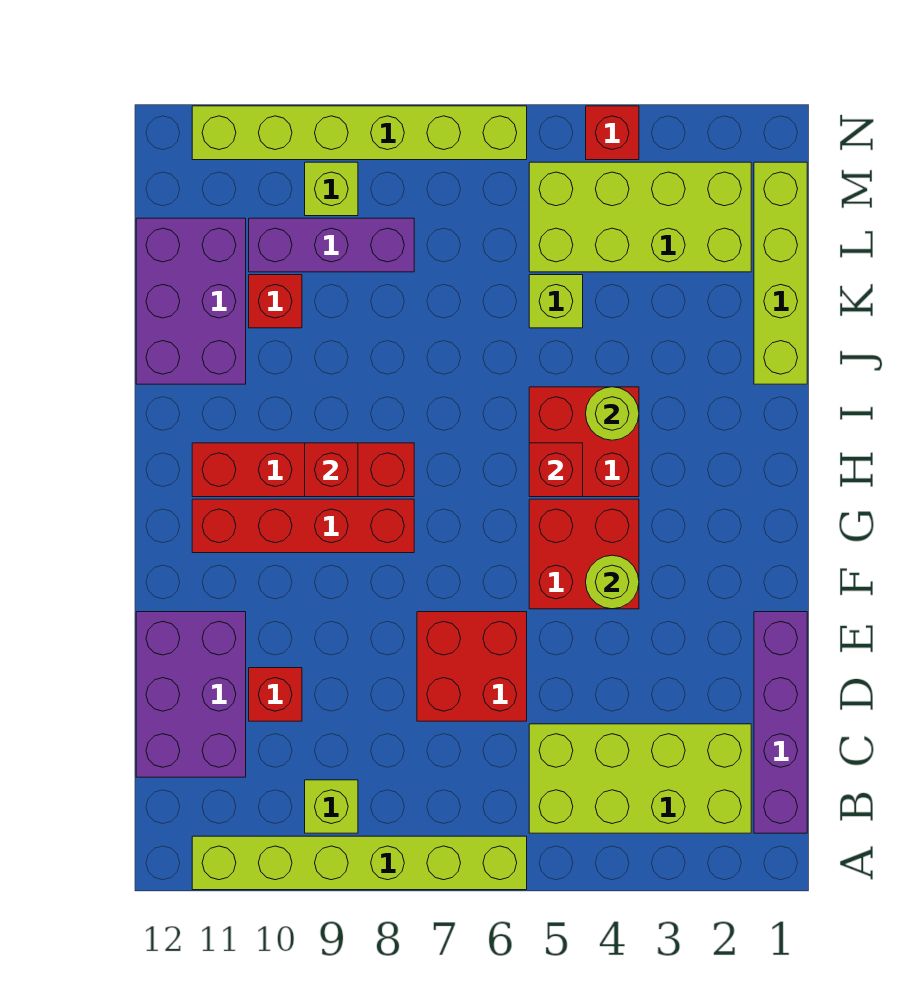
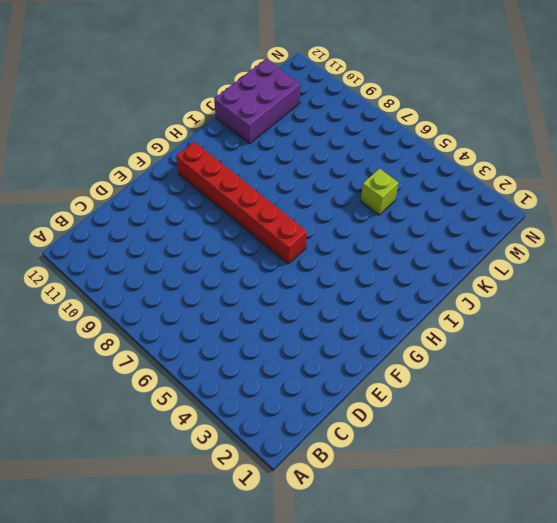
red 1x6 brick [176,142,307,264] -> red 1x4 brick [192,499,414,553]
none -> lime 1x6 brick [192,836,527,890]
none -> purple 1x4 brick [754,612,807,833]
none -> lime 2x4 brick [529,724,751,833]

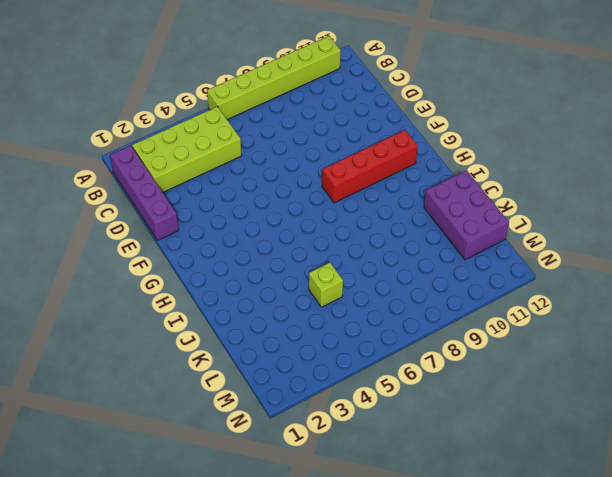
none -> lime 1x1 brick [305,780,358,833]
none -> purple 2x3 brick [136,612,246,777]
none -> red 2x2 brick [417,612,527,721]

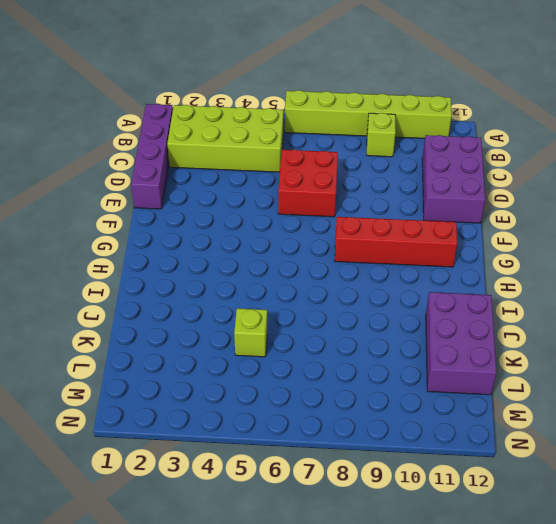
none -> red 1x1 brick [249,668,302,721]
none -> red 2x2 brick [529,499,639,609]
none -> red 2x2 brick [529,387,639,497]

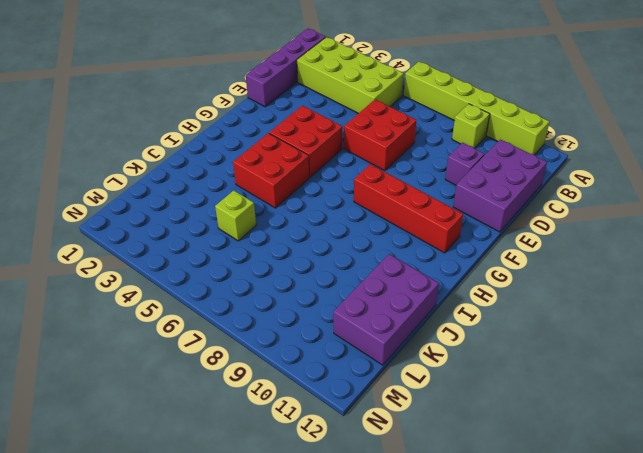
purple 1x1 brick [445,143,485,185] -> red 1x1 brick [249,668,302,721]
none -> red 1x4 brick [192,443,414,497]
none -> lime 1x4 brick [754,162,807,384]
none -> red 1x1 brick [249,275,302,328]

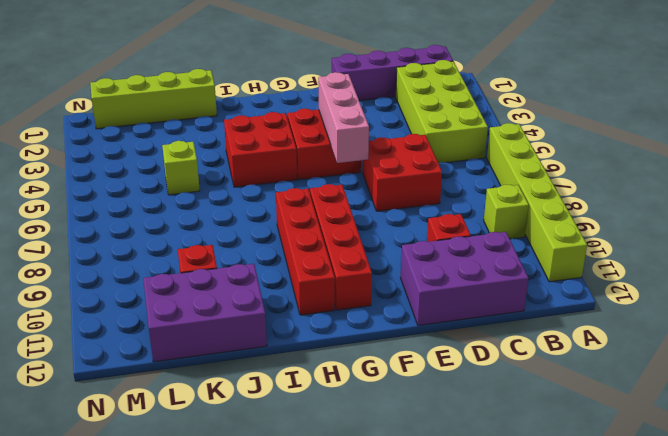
pink 1x3 brick [318,72,369,163] -> lime 1x1 round brick [586,555,639,609]
none -> lime 2x4 brick [529,162,751,272]
none -> purple 1x3 brick [249,218,414,272]
none -> lime 1x1 brick [305,162,358,216]

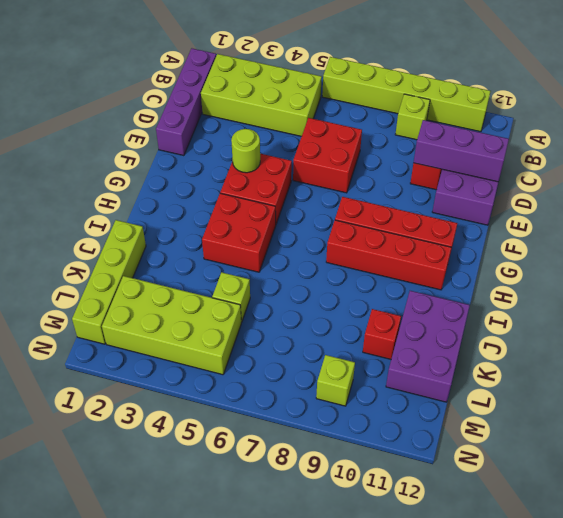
purple 1x3 brick [414,120,509,182] -> purple 1x3 brick moved to [249,218,414,272]
none -> red 1x1 brick [586,106,639,160]
none -> lime 1x6 brick [192,106,527,160]
none -> red 1x1 brick [529,443,583,497]

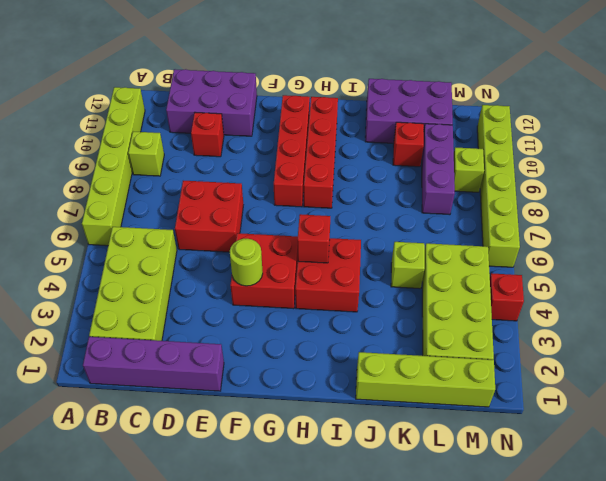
none -> red 1x1 brick [305,443,358,497]
none -> lime 1x1 round brick [586,387,639,440]

